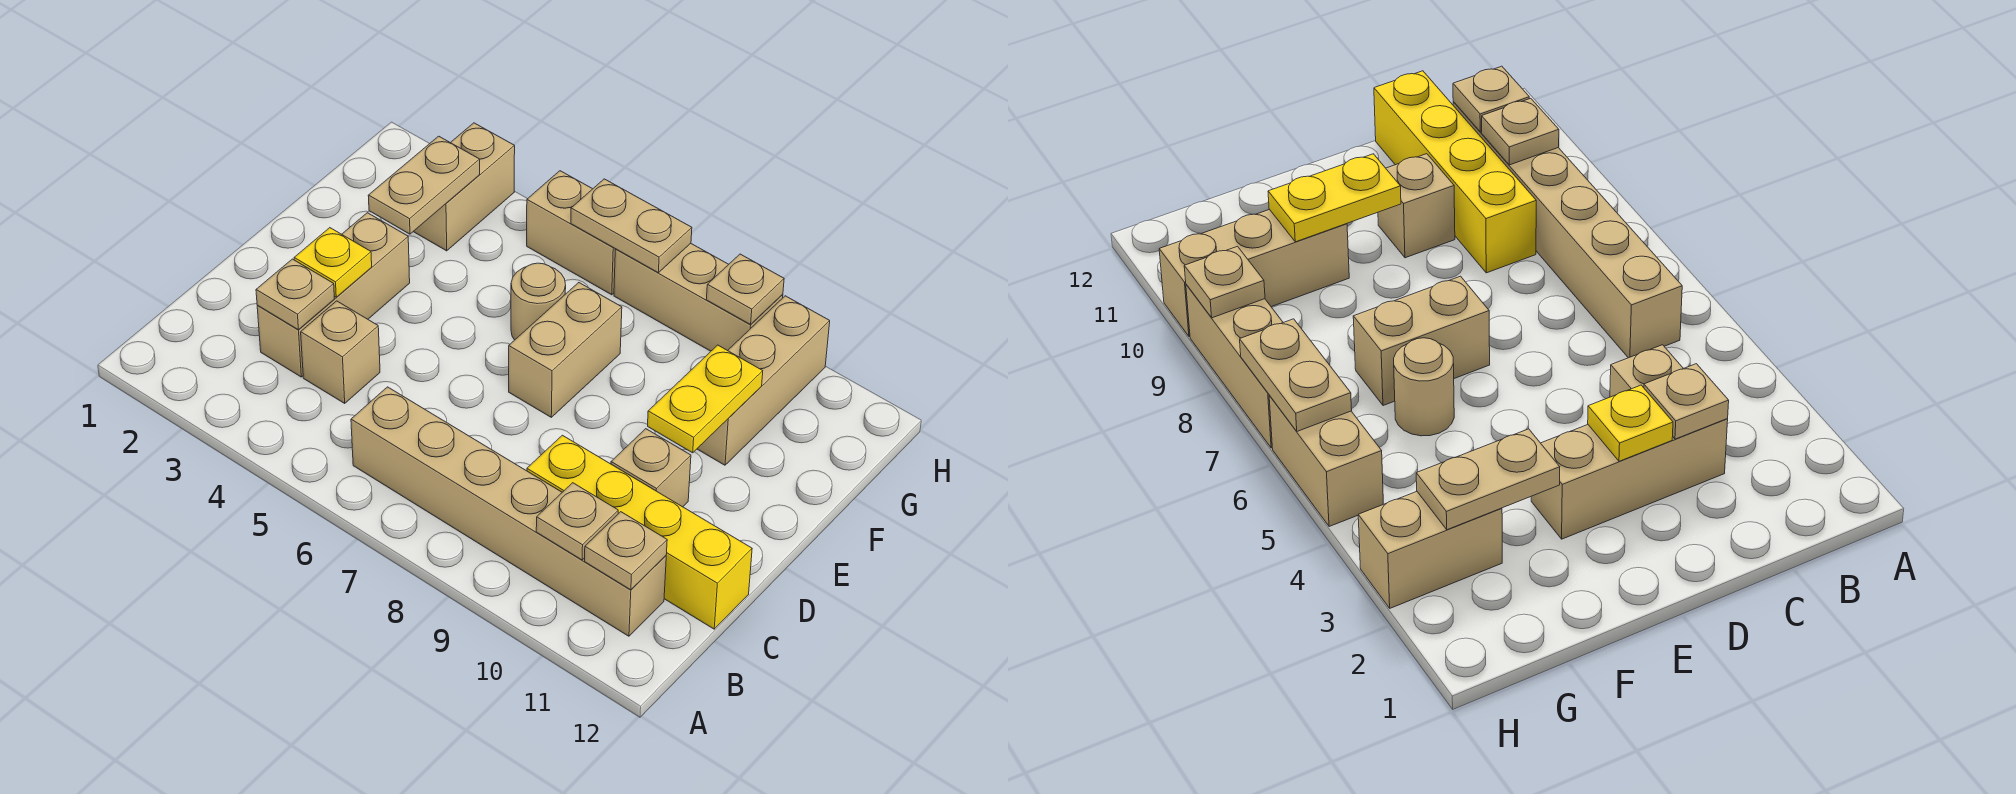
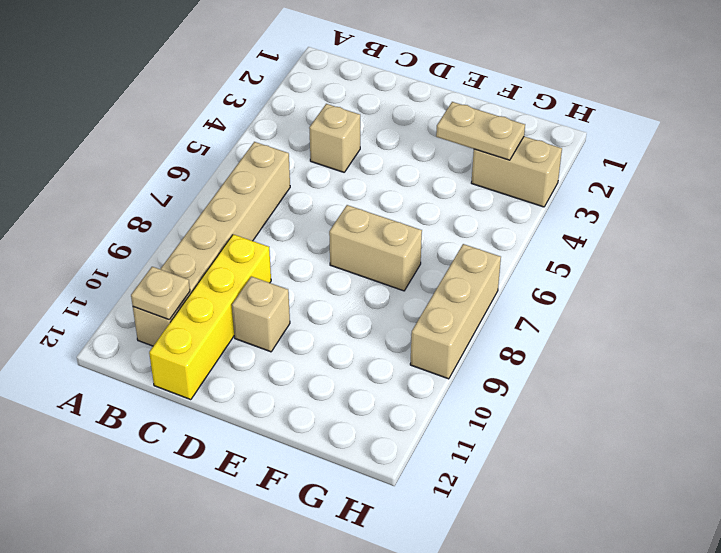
none -> tan 1x3 brick [257,213,410,377]
none -> tan 1x1 round brick [511,263,566,340]
none -> tan 1x3 brick [697,296,830,465]

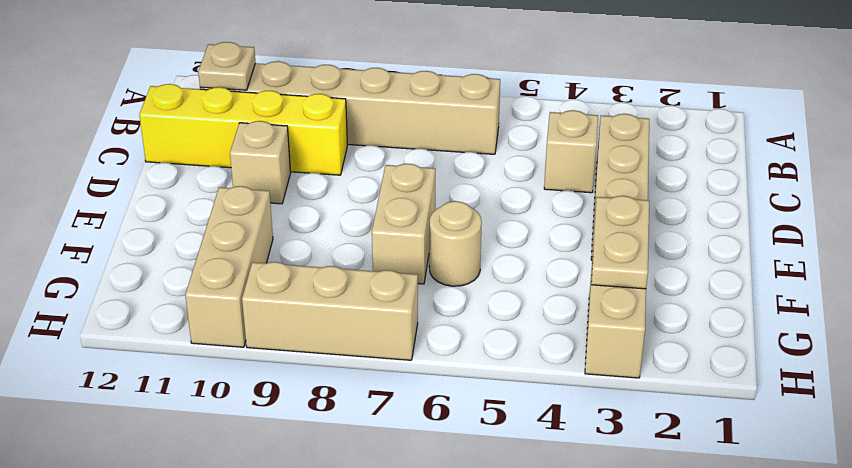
none -> tan 1x2 brick [527,171,615,295]
none -> tan 1x1 plate [536,483,618,560]
none -> tan 1x1 plate [256,259,334,330]

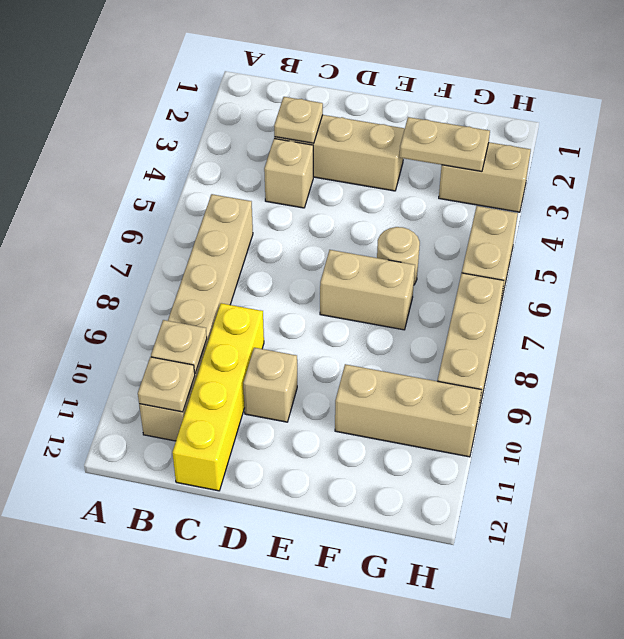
none -> yellow 1x1 plate [294,228,372,297]
none -> yellow 1x2 plate [648,345,763,453]
none -> tan 1x2 plate [571,179,692,273]

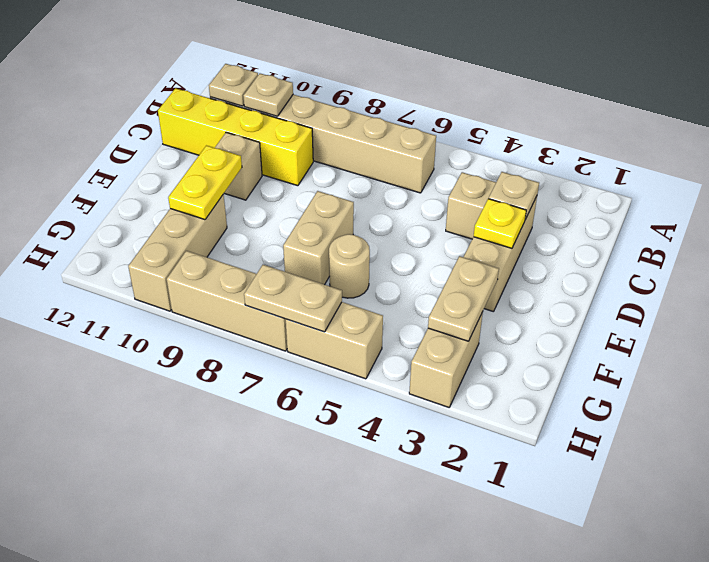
none -> tan 1x1 plate [706,254,784,325]

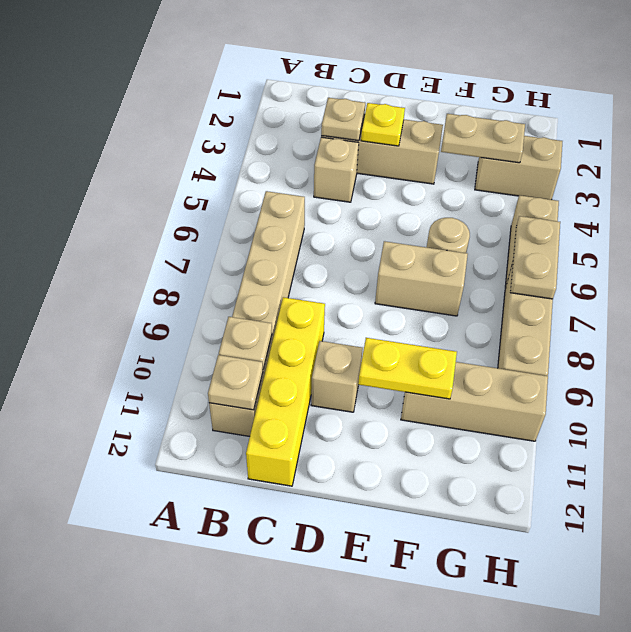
none -> tan 1x1 plate [706,254,784,325]

